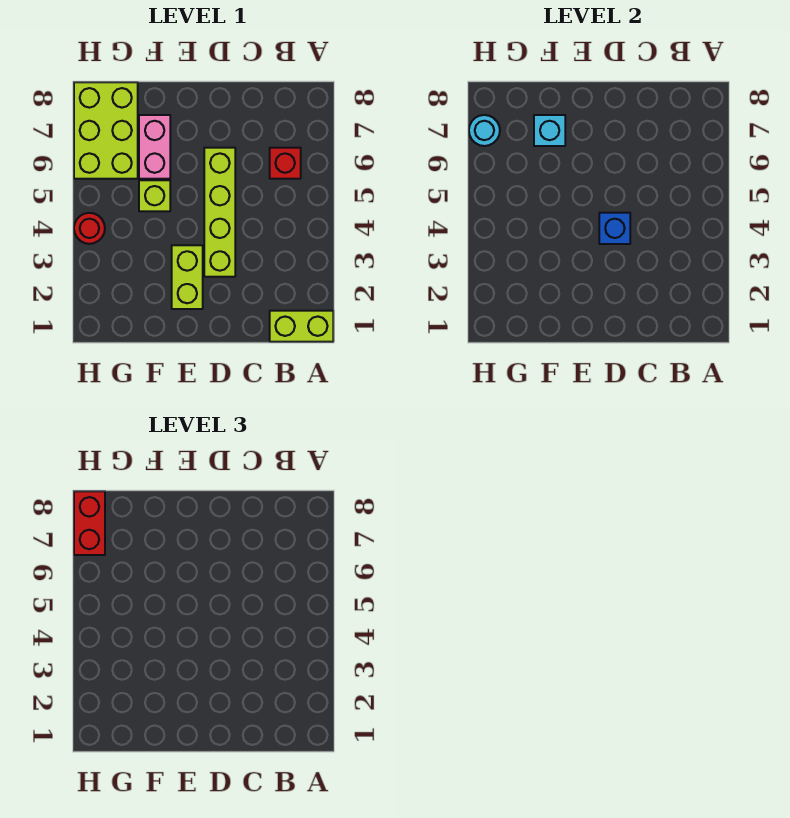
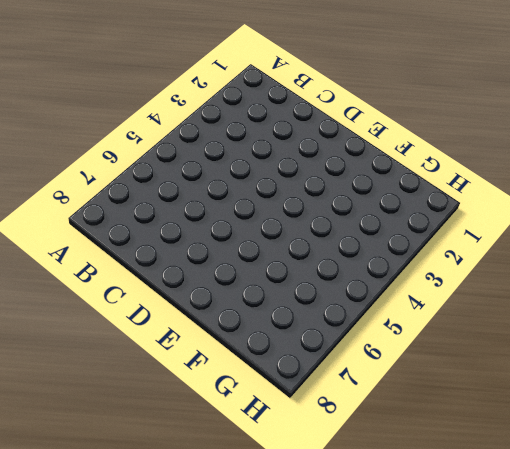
none -> lime 1x2 brick [270,311,333,342]
none -> red 1x1 brick [270,148,301,179]
none -> lime 1x4 brick [204,148,235,277]

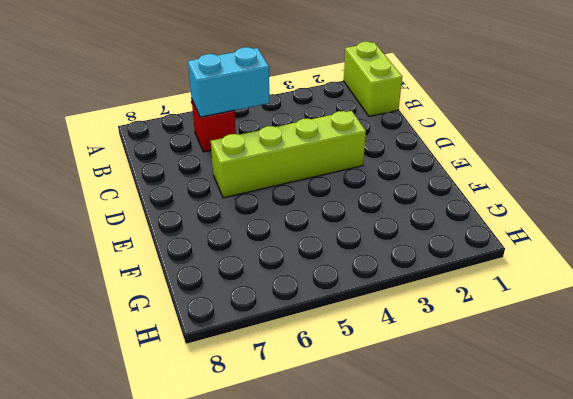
cyan 1x2 brick [188,47,269,117] -> none
none -> lime 1x2 brick [172,245,203,309]
none -> lime 1x1 brick [139,180,170,211]
none -> pink 1x2 brick [139,115,170,179]

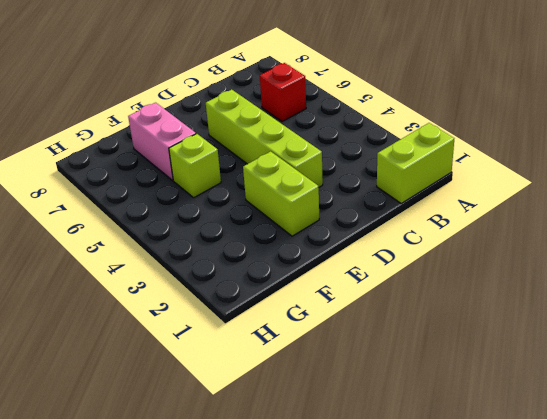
none -> lime 2x3 brick [74,82,138,179]
none -> red 1x1 round brick [74,213,105,244]
none -> blue 1x1 brick [599,213,630,244]

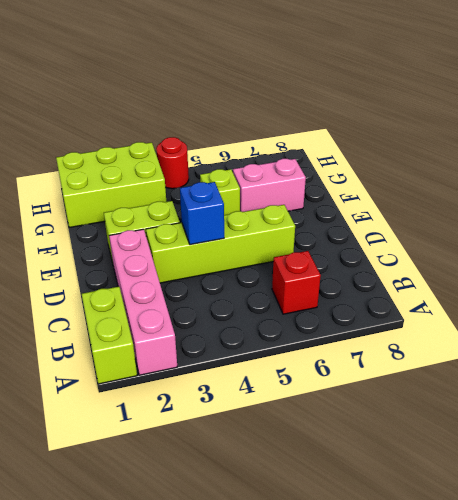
pink 1x4 brick [109,229,177,375] -> none
lime 2x3 brick [56,142,166,228] -> lime 2x3 brick moved to [74,82,138,179]
none -> cyan 1x1 brick [534,115,565,146]
none -> cyan 1x1 round brick [469,115,500,146]
none -> red 1x2 brick [74,491,105,555]

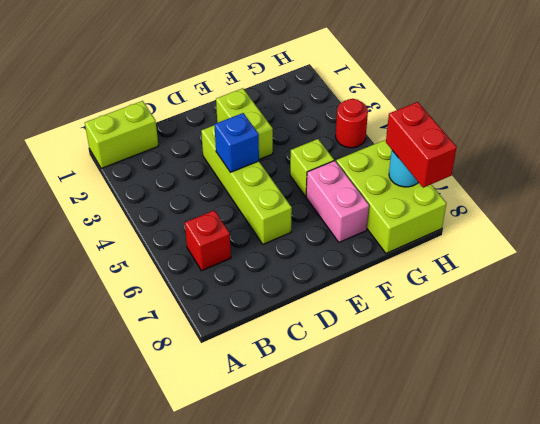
none -> cyan 1x1 brick [534,115,565,146]

